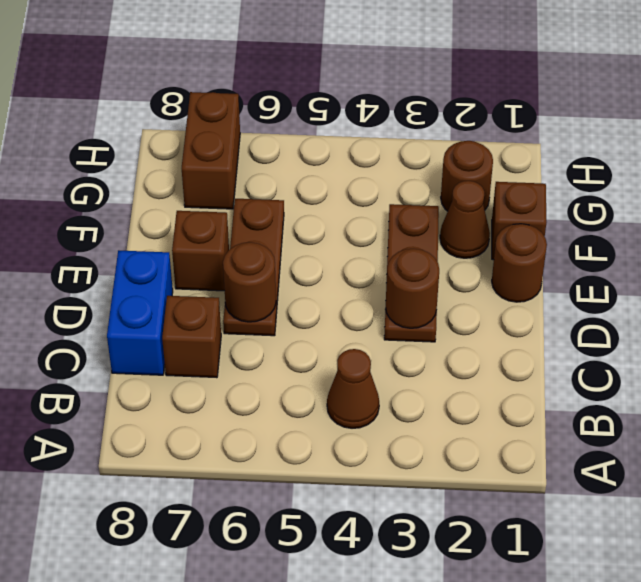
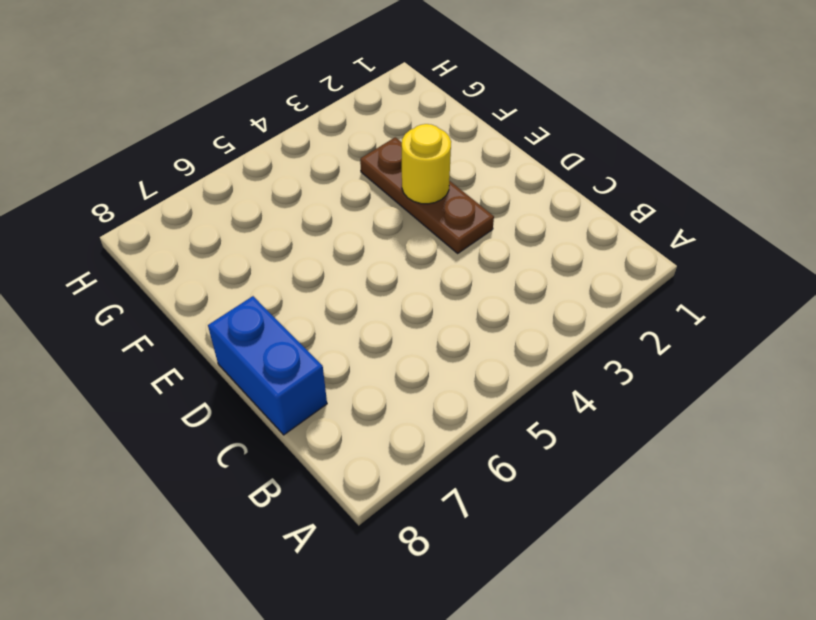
yellow 1x1 round brick [402,124,451,204] -> none
none -> brown 1x1 cone [327,349,379,428]
none -> brown 1x1 brick [162,296,221,378]
none -> brown 1x3 plate [223,199,284,336]

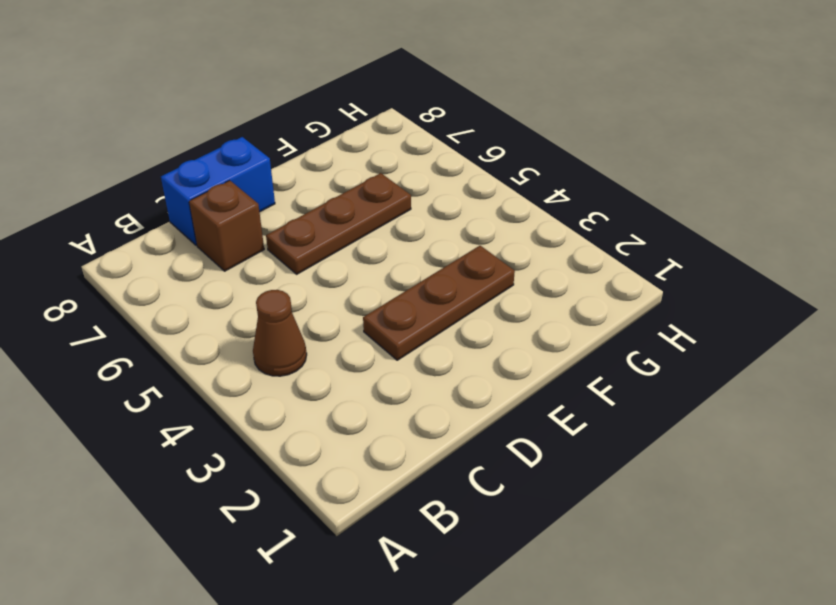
none -> brown 1x1 round brick [492,224,547,302]
none -> brown 1x1 brick [172,211,229,291]
none -> brown 1x1 brick [492,182,547,260]

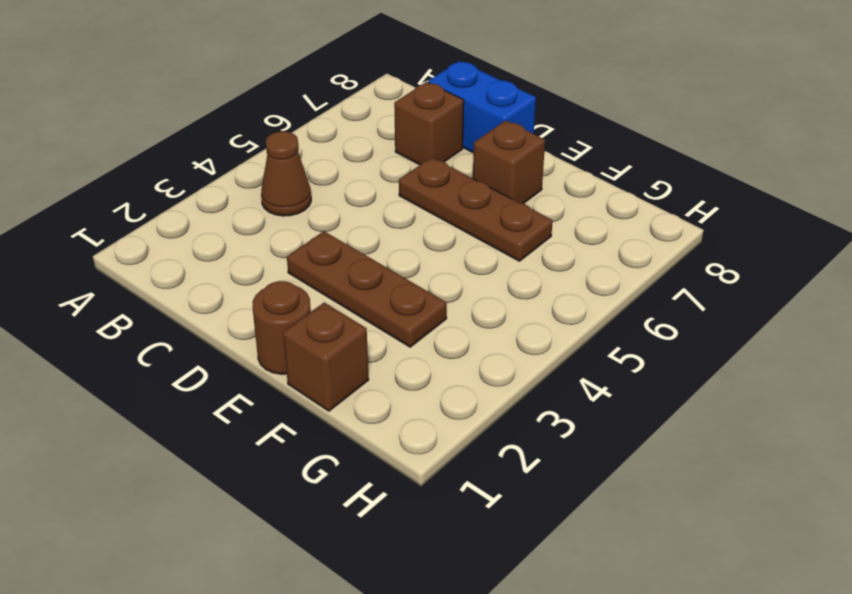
none -> brown 1x1 cone [440,181,490,258]
none -> brown 1x1 round brick [441,141,493,211]
none -> brown 1x2 brick [182,92,240,209]

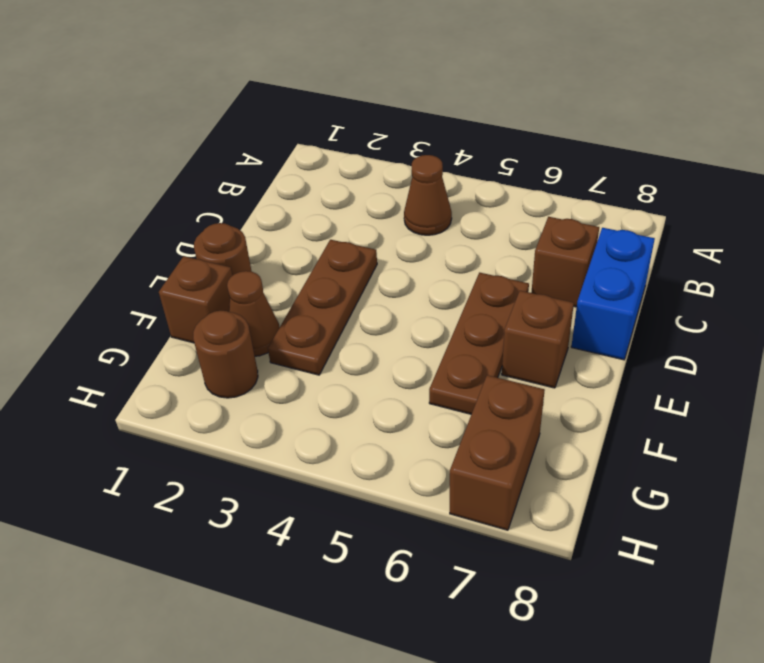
none -> brown 1x1 round brick [386,249,439,328]
none -> brown 1x1 round brick [223,242,276,322]

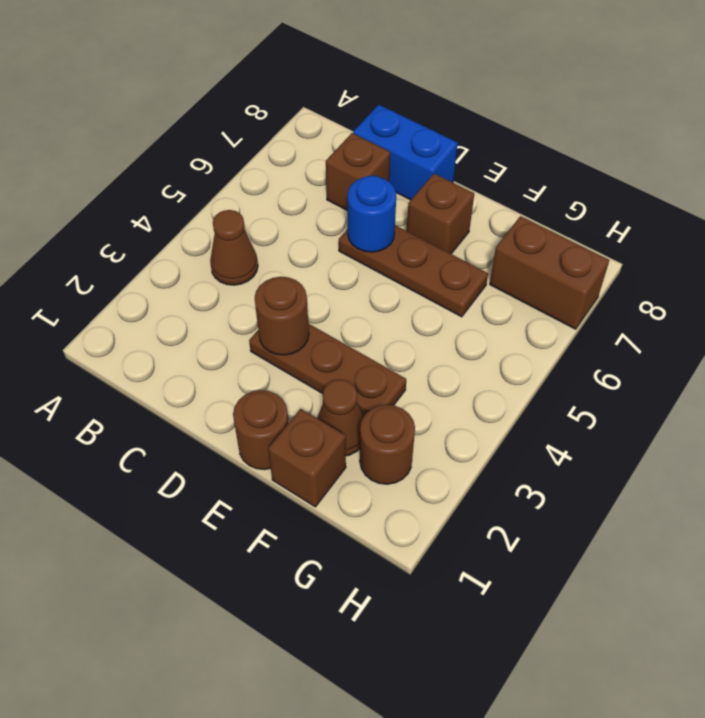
blue 1x1 round brick [348,176,396,252] -> brown 1x1 round brick [223,242,276,322]

